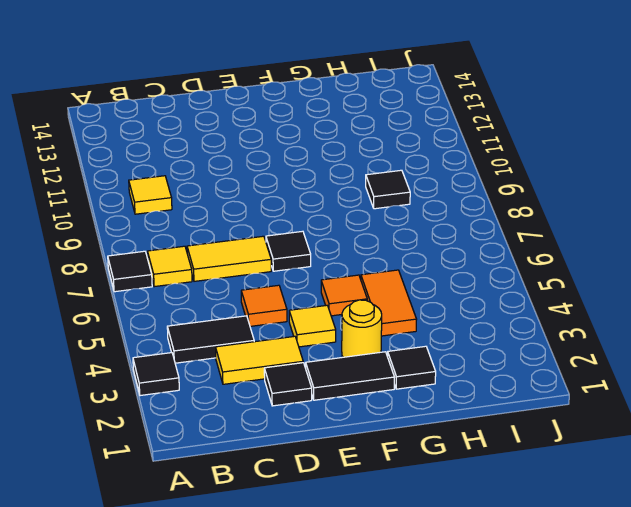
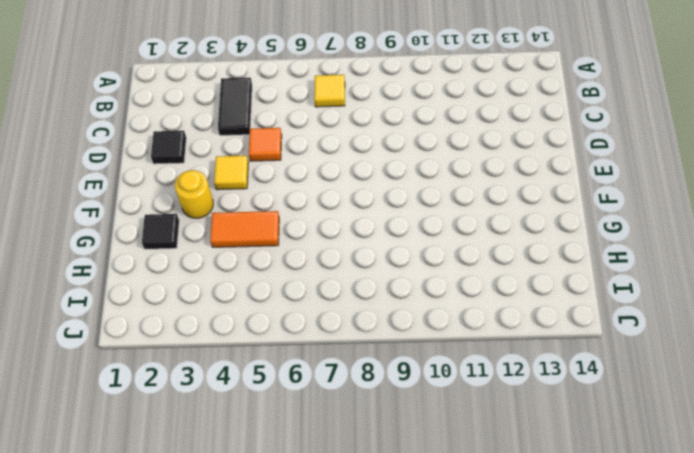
none -> black 1x1 tile [133,353,179,396]
none -> black 1x1 tile [108,251,152,292]
none -> yellow 1x1 tile [129,176,172,214]

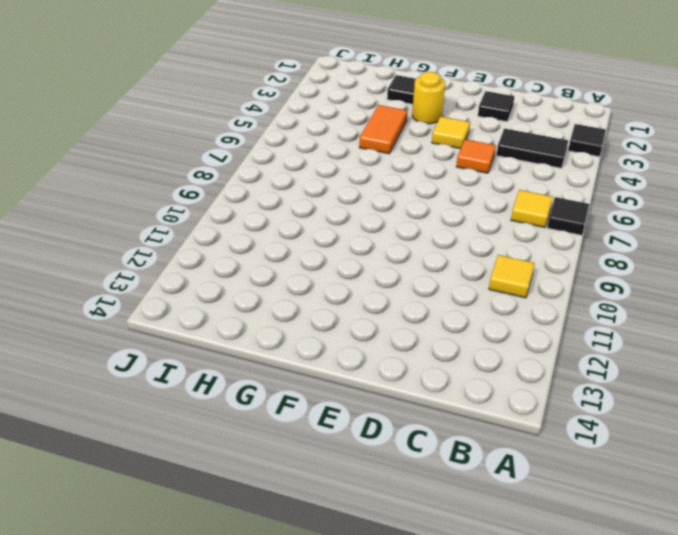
none -> yellow 1x2 tile [216,336,303,384]
none -> yellow 1x2 tile [187,236,271,281]
none -> black 1x2 tile [306,352,395,400]

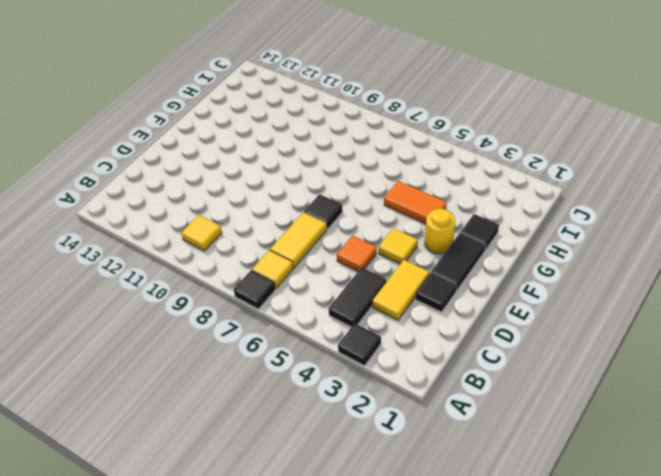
none -> orange 1x1 tile [321,275,367,316]
none -> black 1x1 tile [366,170,410,209]

